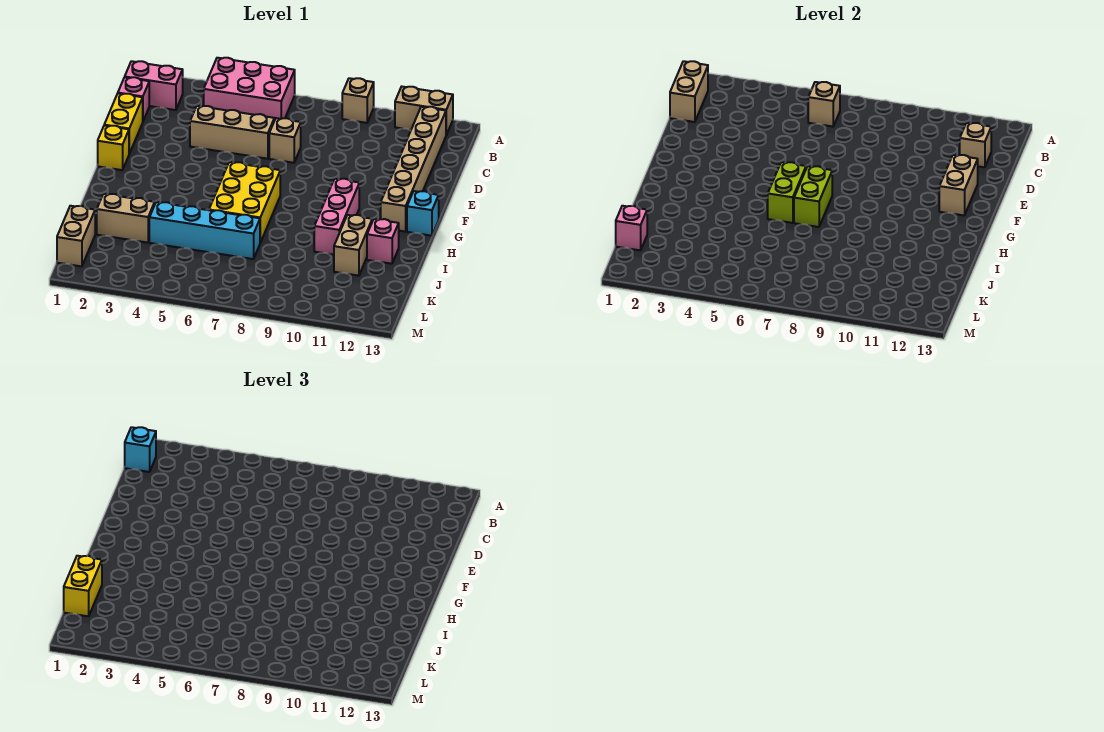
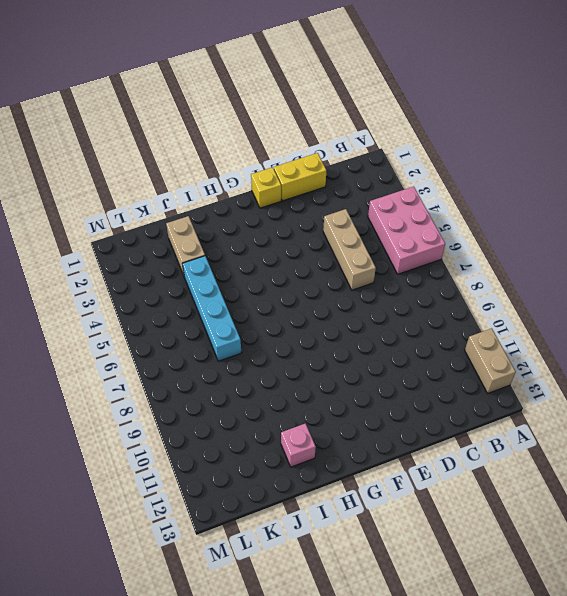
none -> tan 1x1 brick [342,78,374,123]
none -> pink 1x2 brick [125,61,183,110]
none -> tan 1x6 brick [381,107,446,232]

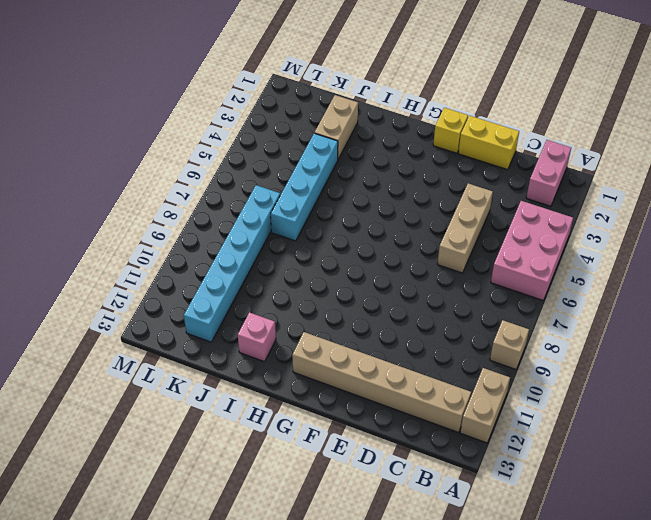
cyan 1x6 brick [184,185,280,342] -> none
none -> pink 1x1 brick [118,77,149,121]
none -> tan 1x1 brick [269,118,301,163]
none -> yellow 2x3 brick [209,162,280,243]

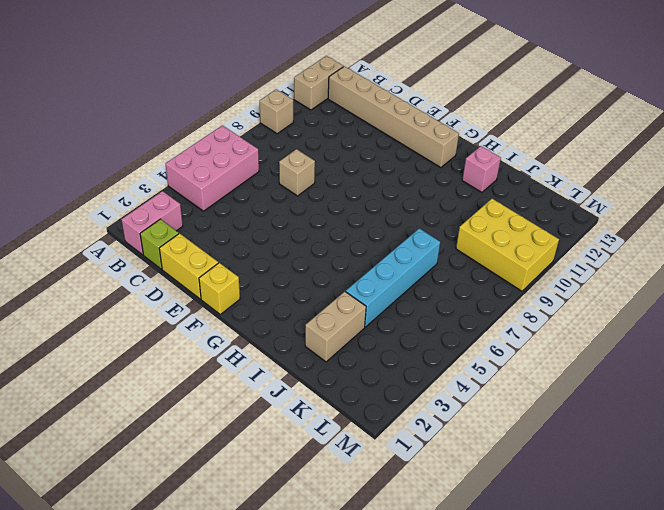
lime 1x1 brick [140,219,179,269] -> pink 1x1 brick [118,77,149,121]
yellow 2x3 brick [456,199,559,291] -> yellow 2x3 brick moved to [209,162,280,243]
none -> tan 1x3 brick [190,106,274,159]
none -> pink 1x3 brick [314,179,359,255]
none -> cyan 1x1 brick [407,191,439,236]

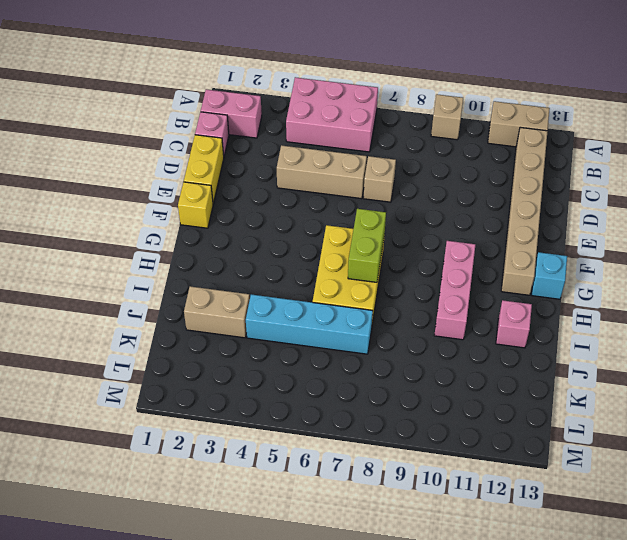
none -> tan 1x2 brick [334,215,372,276]
none -> tan 1x2 brick [57,206,95,266]
none -> tan 1x2 brick [670,61,708,122]

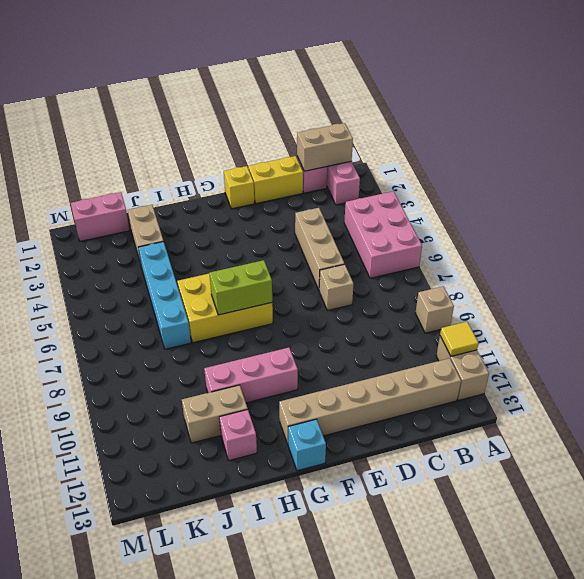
yellow 1x1 tile [440,322,479,356] -> none
pink 1x2 brick [71,192,130,241] -> tan 1x2 brick [57,206,95,266]
none -> tan 1x1 brick [808,82,840,127]
none -> tan 1x1 brick [960,123,991,167]
none -> tan 1x2 brick [939,155,978,215]

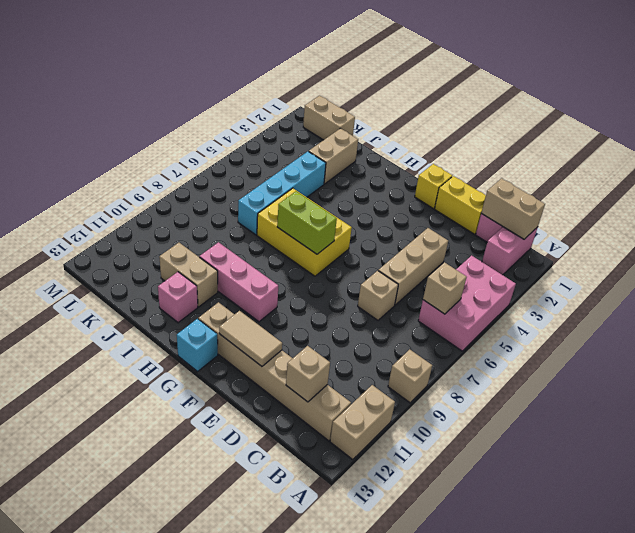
tan 1x2 tile [219,311,282,366] -> tan 1x2 brick [939,155,978,215]
none -> lime 1x2 brick [768,162,806,223]
none -> pink 1x1 brick [616,206,647,250]
none -> cyan 1x1 brick [125,427,156,472]

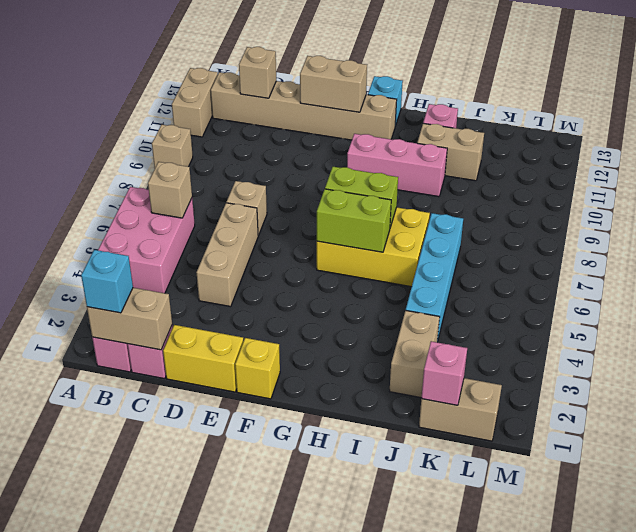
none -> yellow 1x2 brick [64,556,102,616]

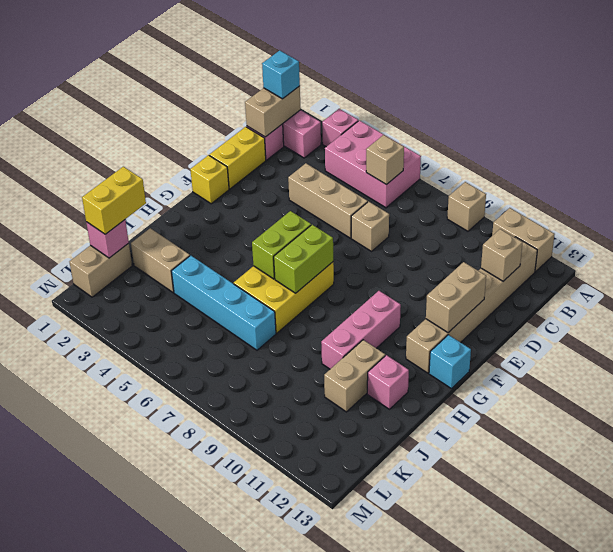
pink 1x1 brick [322,109,358,147] -> none

